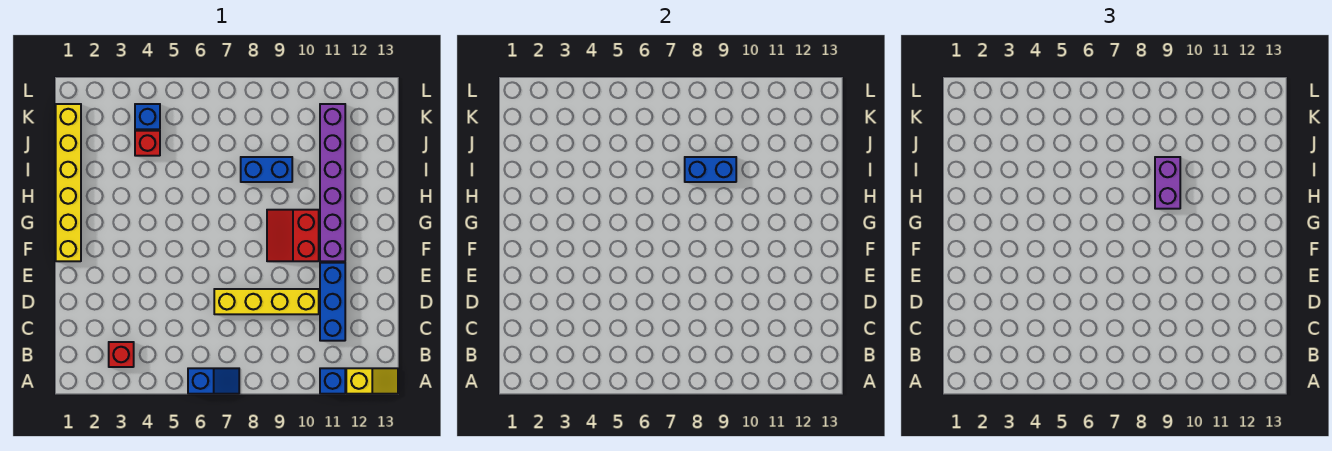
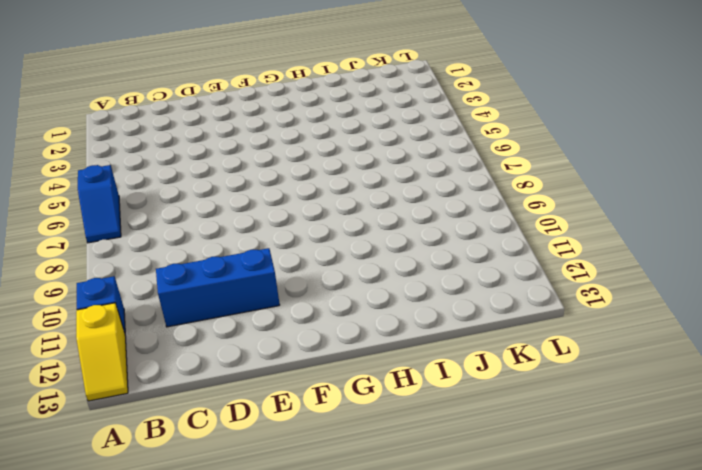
none -> red 1x1 brick [109,342,134,367]
none -> yellow 1x4 brick [214,289,319,314]
none -> yellow 1x6 brick [56,104,81,261]

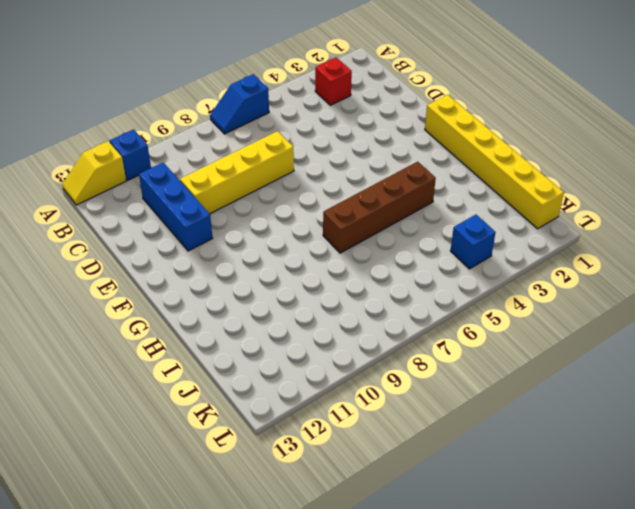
brown 1x4 brick [323,162,436,253] -> none
none -> red 2x2 slope [267,210,319,261]
none -> purple 1x6 brick [320,104,345,261]
none -> blue 1x2 brick [241,157,292,182]

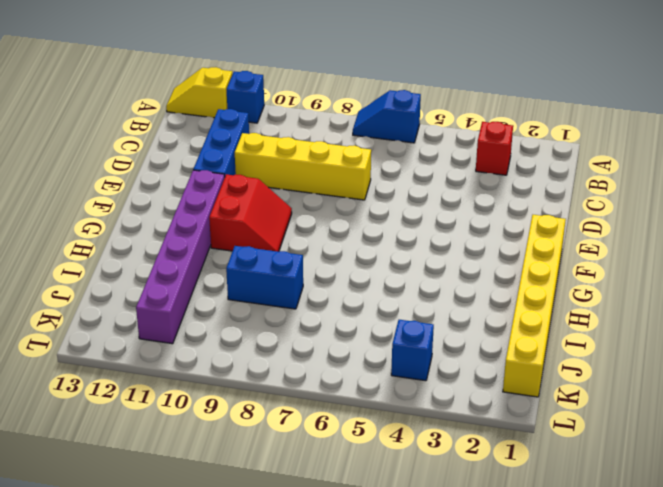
none -> red 1x1 brick [135,131,160,156]
none -> blue 1x2 brick [685,157,736,182]
none -> purple 1x2 brick [1155,157,1180,209]

